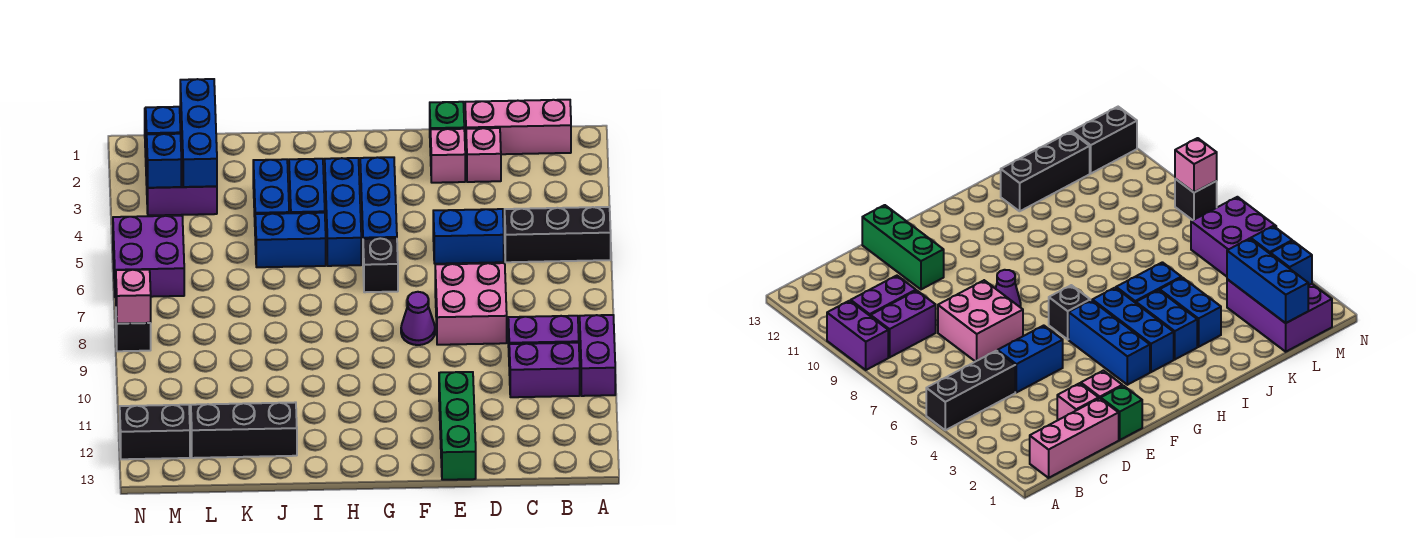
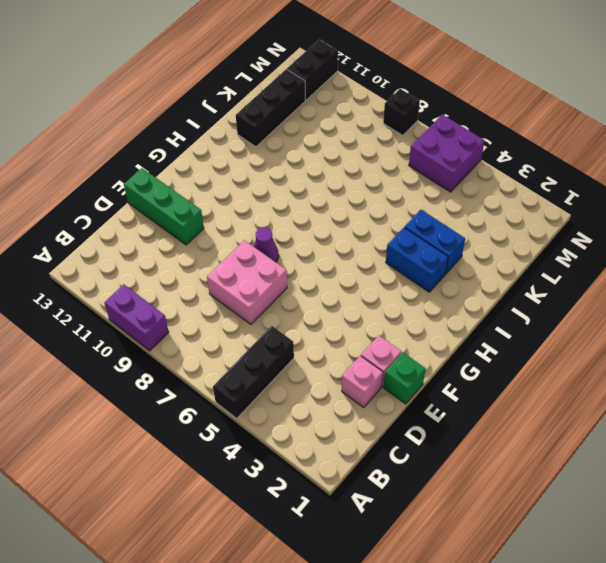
none -> pink 1x3 brick [465,100,571,154]
none -> purple 1x2 brick [508,316,579,347]
none -> purple 1x2 brick [509,343,580,397]

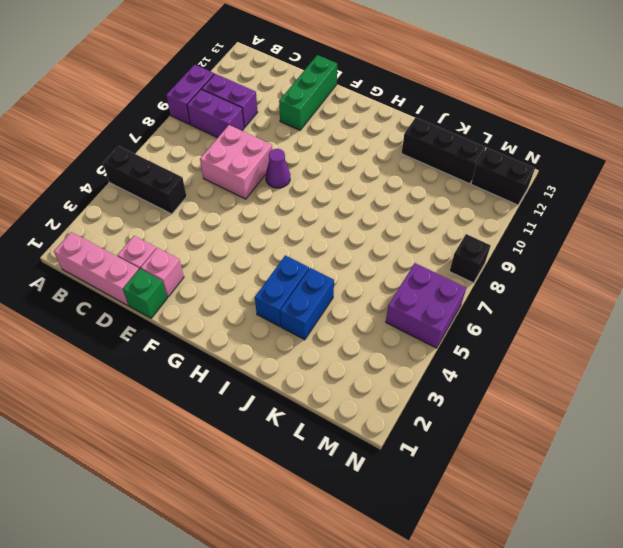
none -> blue 1x2 brick [433,209,504,264]
none -> blue 1x3 brick [360,157,397,248]
none -> black 1x1 brick [363,238,398,292]

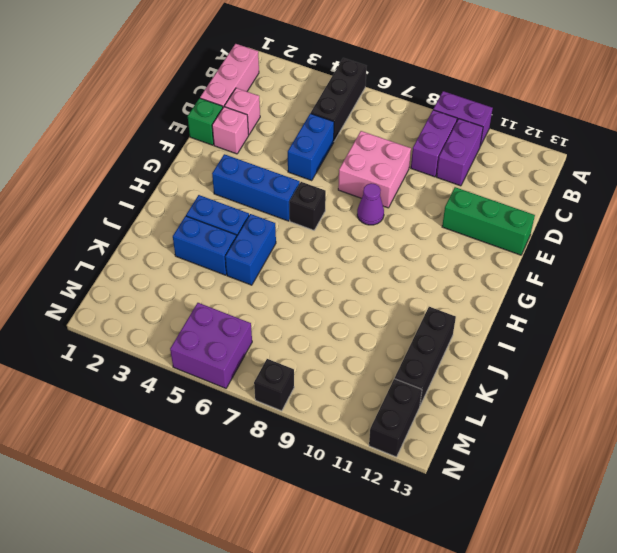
none -> blue 1x3 brick [325,158,361,266]
none -> purple 2x3 brick [145,108,217,216]
none -> blue 1x3 brick [180,79,217,187]

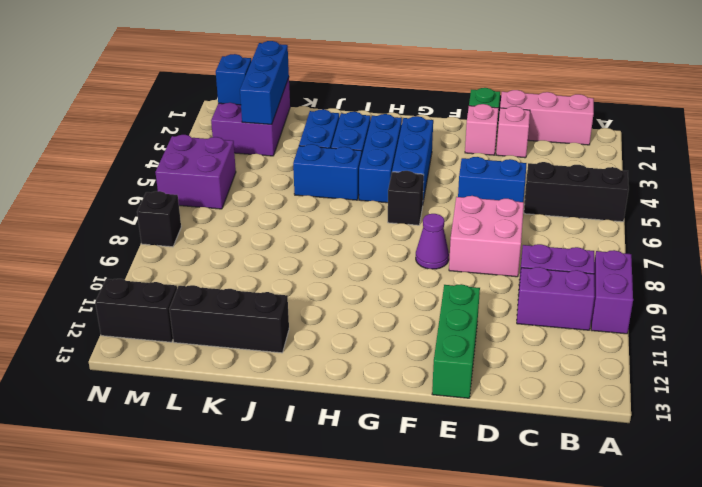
none -> blue 1x1 brick [147,134,181,188]
none -> pink 1x1 brick [116,270,151,323]

